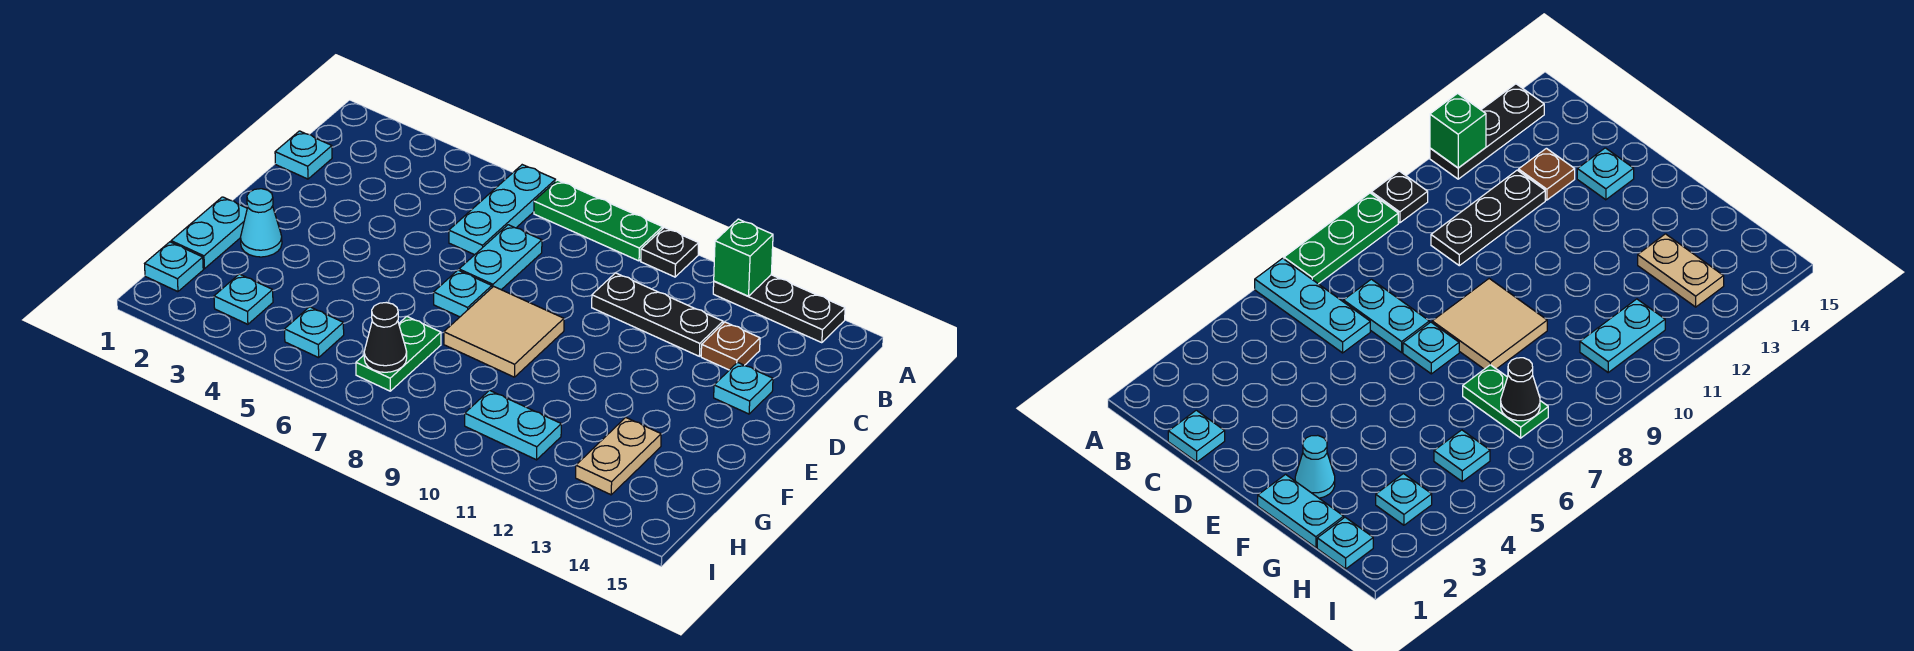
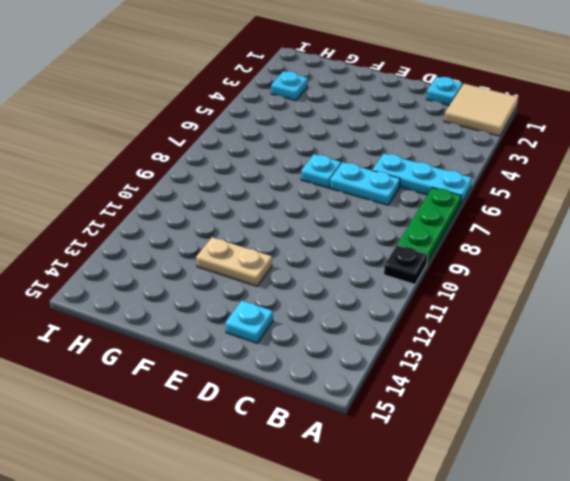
tan 2x2 tile [444,84,518,136] -> tan 2x2 tile moved to [444,286,564,377]
tan 1x2 plate [196,237,272,286] -> tan 1x2 plate moved to [576,417,661,495]
none -> black 1x3 plate [713,275,845,343]
none -> black 1x3 plate [592,273,723,356]
none -> brown 1x1 plate [701,322,760,370]

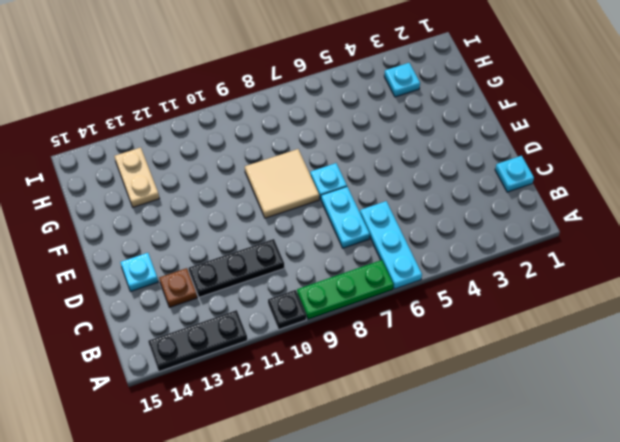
none -> cyan 1x2 plate [171,197,247,269]
none -> cyan 1x1 cone [240,189,282,257]
none -> green 1x2 plate [356,316,441,391]

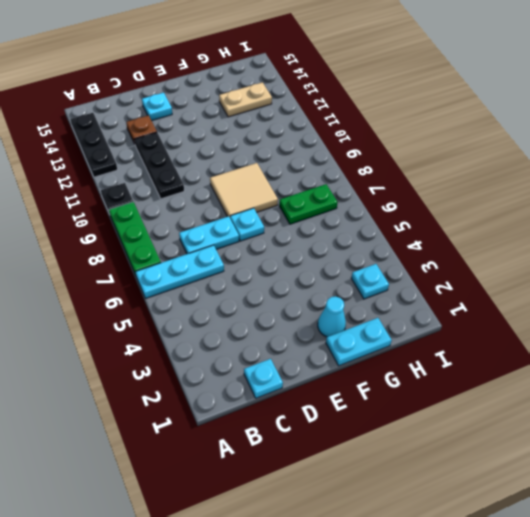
none -> cyan 1x1 plate [145,242,203,292]
none -> cyan 1x1 plate [285,307,344,358]
none -> cyan 1x2 plate [465,390,561,460]

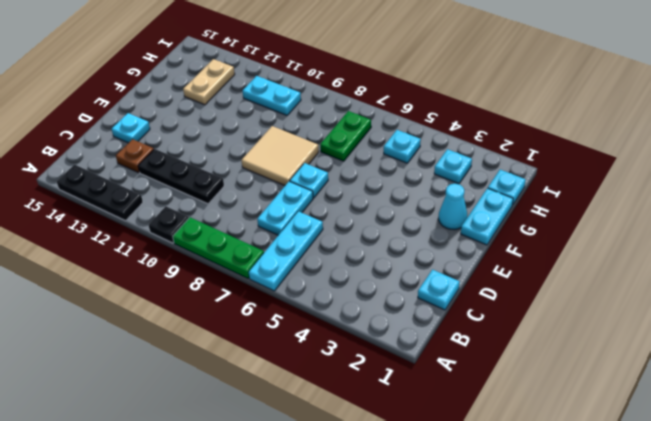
none -> green 1x1 brick [714,219,773,296]
none -> black 1x1 cone [364,303,407,372]

